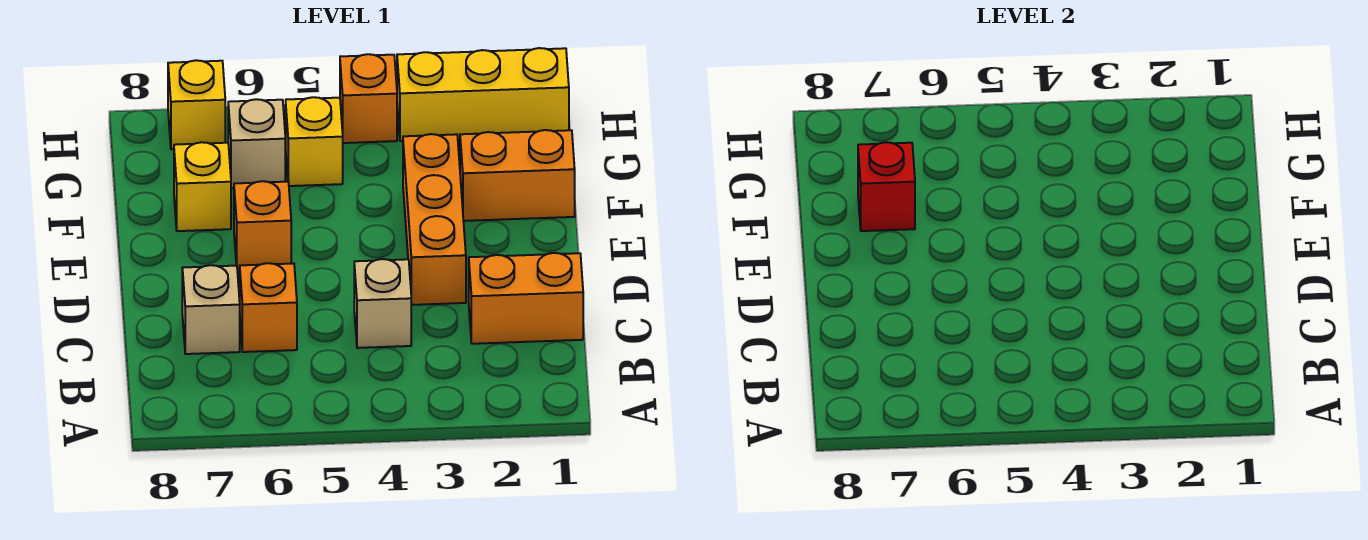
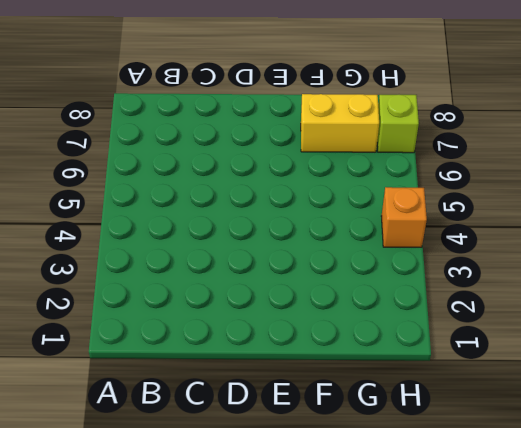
yellow 1x2 brick [301,94,379,152] -> yellow 1x1 brick [174,142,231,231]
lime 1x1 brick [377,95,419,153] -> yellow 1x1 brick [168,60,225,149]
none -> orange 1x2 brick [469,253,583,344]
none -> tan 1x1 brick [354,259,411,348]
none -> orange 1x1 brick [240,263,297,352]

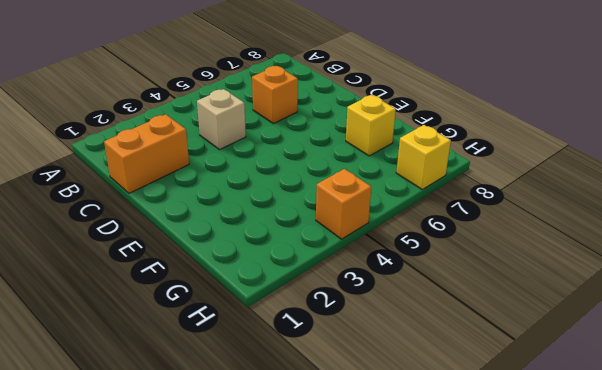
none -> tan 1x1 brick [182,265,240,354]
none -> orange 1x3 brick [403,134,466,305]
none -> orange 1x1 brick [234,181,291,270]

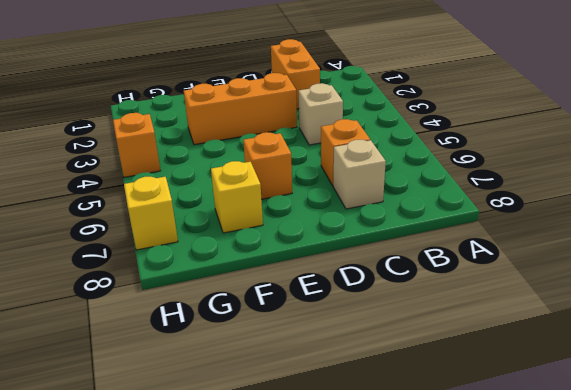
none -> orange 1x2 brick [460,130,575,221]
none -> yellow 1x1 brick [286,97,343,186]
none -> tan 1x1 brick [228,99,285,188]

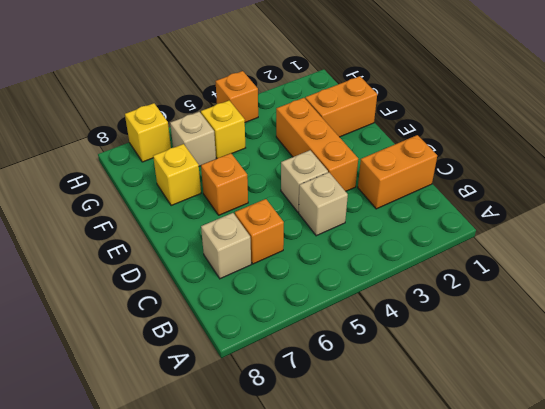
tan 1x1 brick [281,150,328,212] -> none
none -> yellow 1x3 brick [397,48,569,141]
none -> red 1x1 brick [858,142,915,231]

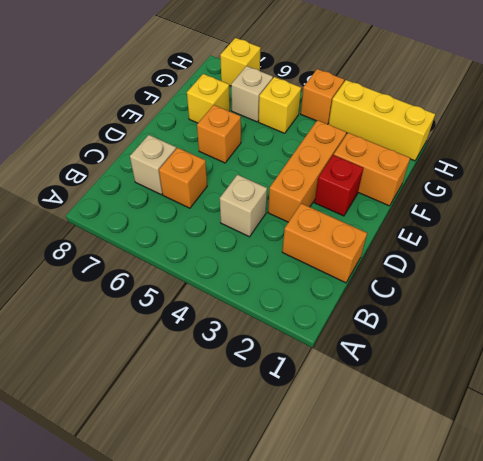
red 1x1 brick [315,155,363,216] -> red 1x1 brick moved to [858,142,915,231]

